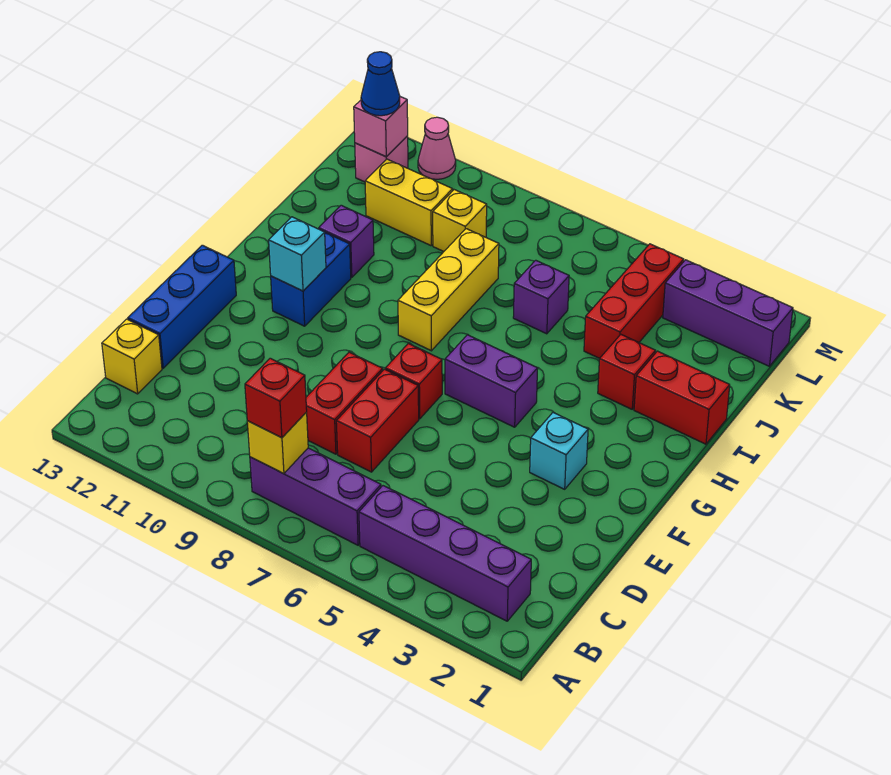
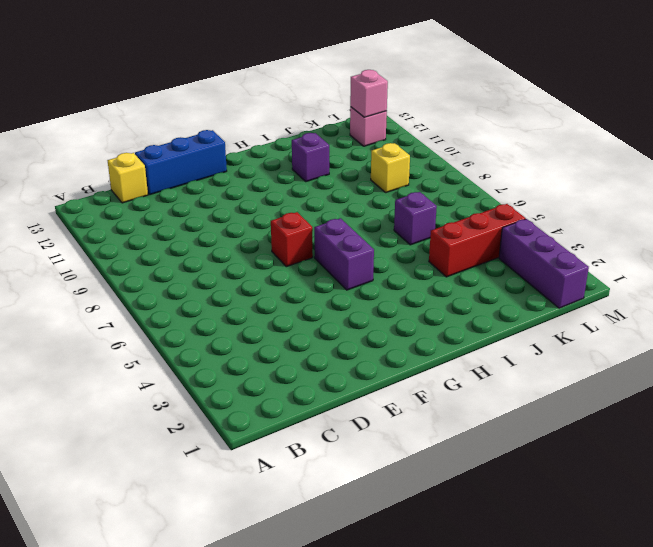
none -> purple 1x4 brick [359,486,531,621]
none -> purple 1x3 brick [250,448,381,545]
none -> red 1x2 brick [336,369,419,472]

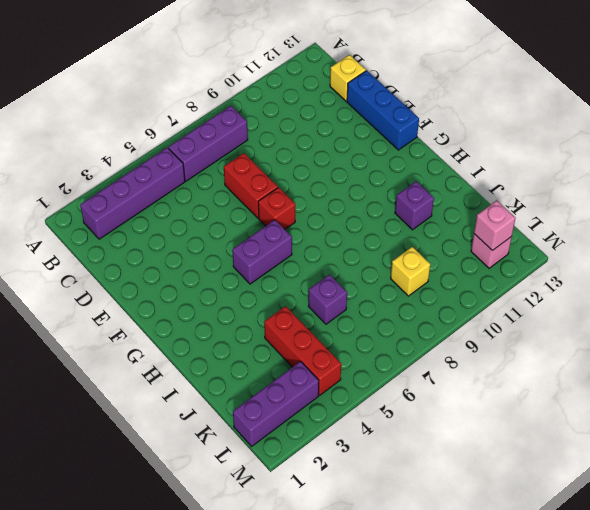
none -> red 1x2 brick [306,352,383,454]
none -> cyan 1x1 brick [530,413,588,489]
none -> blue 1x2 brick [271,233,351,326]

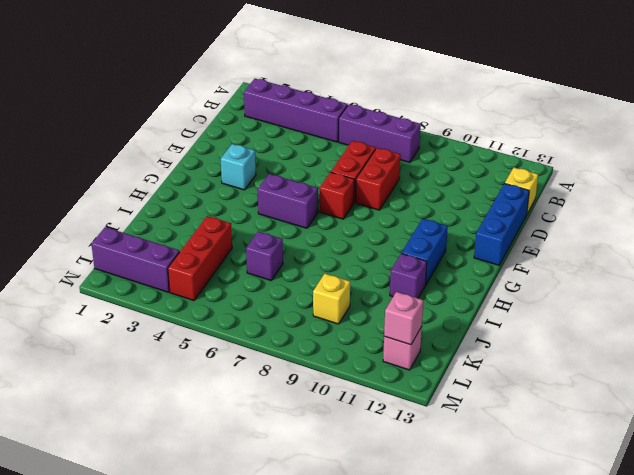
none -> yellow 1x3 brick [398,229,499,351]
none -> red 1x2 brick [634,351,730,444]
none -> red 1x1 brick [598,334,655,409]

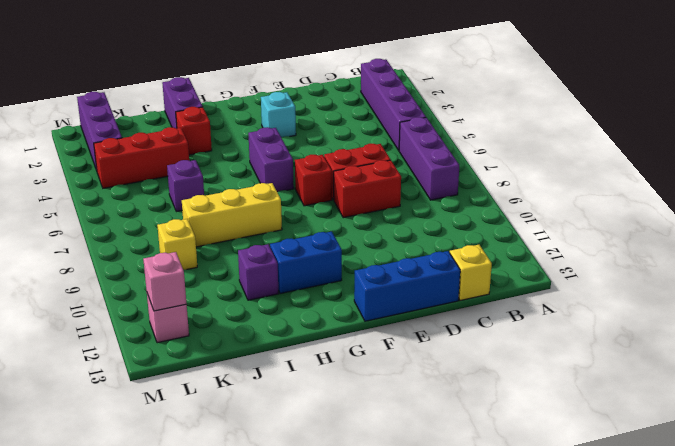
purple 1x2 brick [162,77,203,128] -> red 1x2 brick [634,351,730,444]
none -> yellow 1x2 brick [365,159,453,246]
none -> pink 1x1 cone [418,117,456,179]
none -> yellow 1x1 brick [247,412,308,474]

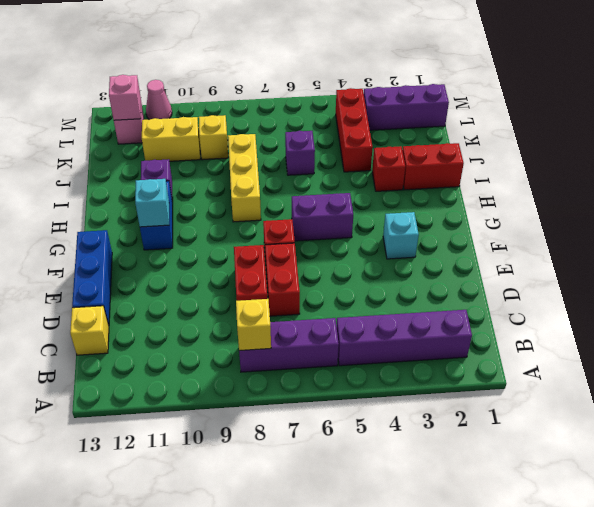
none -> red 1x1 brick [245,358,307,438]
none -> blue 1x1 cone [361,52,400,116]

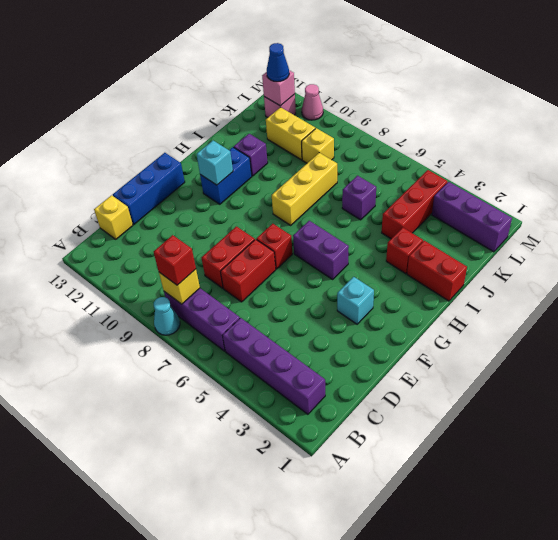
cyan 1x1 cone [154,297,180,335] -> none

